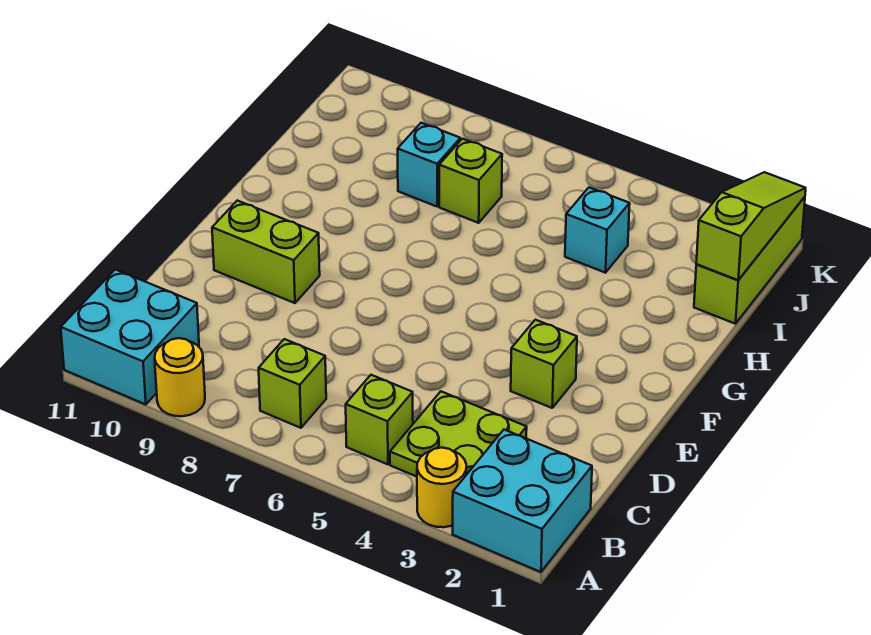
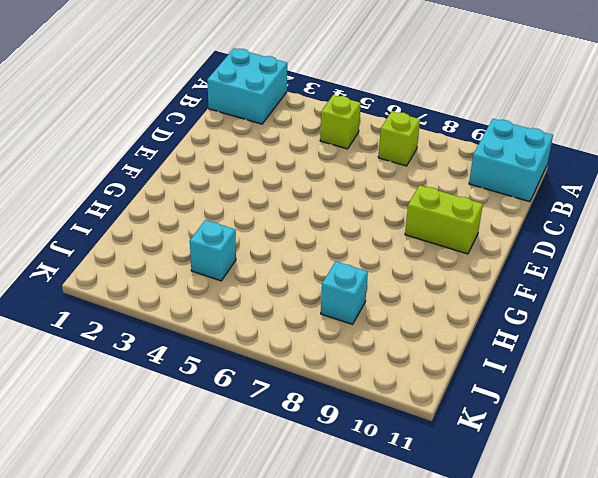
none -> yellow 1x1 round brick [417,448,466,527]
none -> yellow 1x1 round brick [155,338,205,416]
none -> lime 2x2 plate [390,392,527,477]

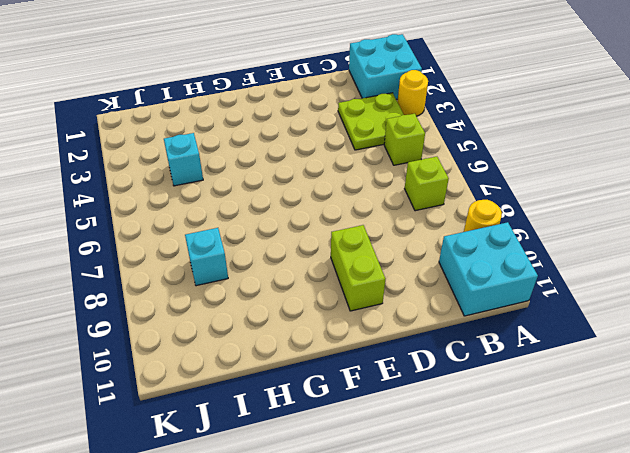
none -> lime 1x1 brick [511,320,577,408]
none -> lime 1x3 brick [694,197,805,324]
none -> lime 1x1 brick [439,139,502,223]

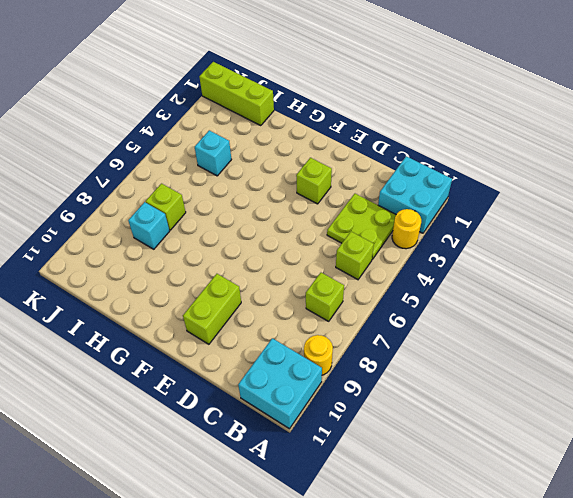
none -> lime 1x3 slope [696,172,806,280]

